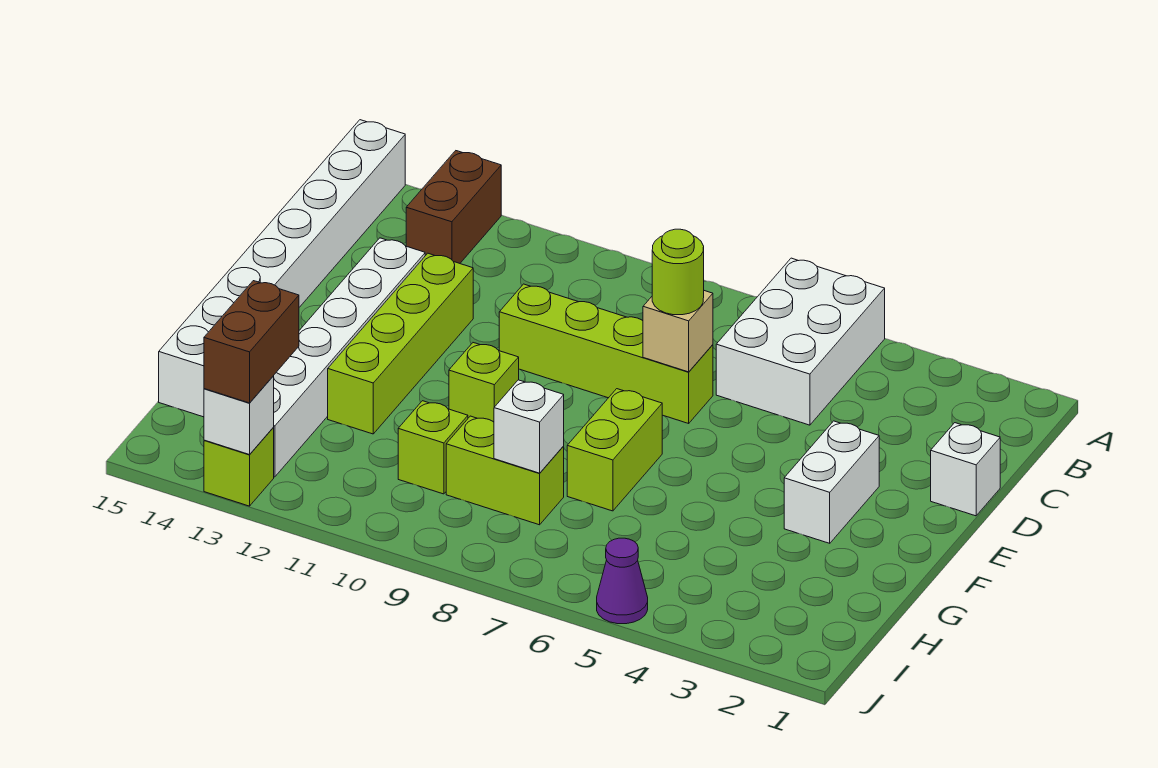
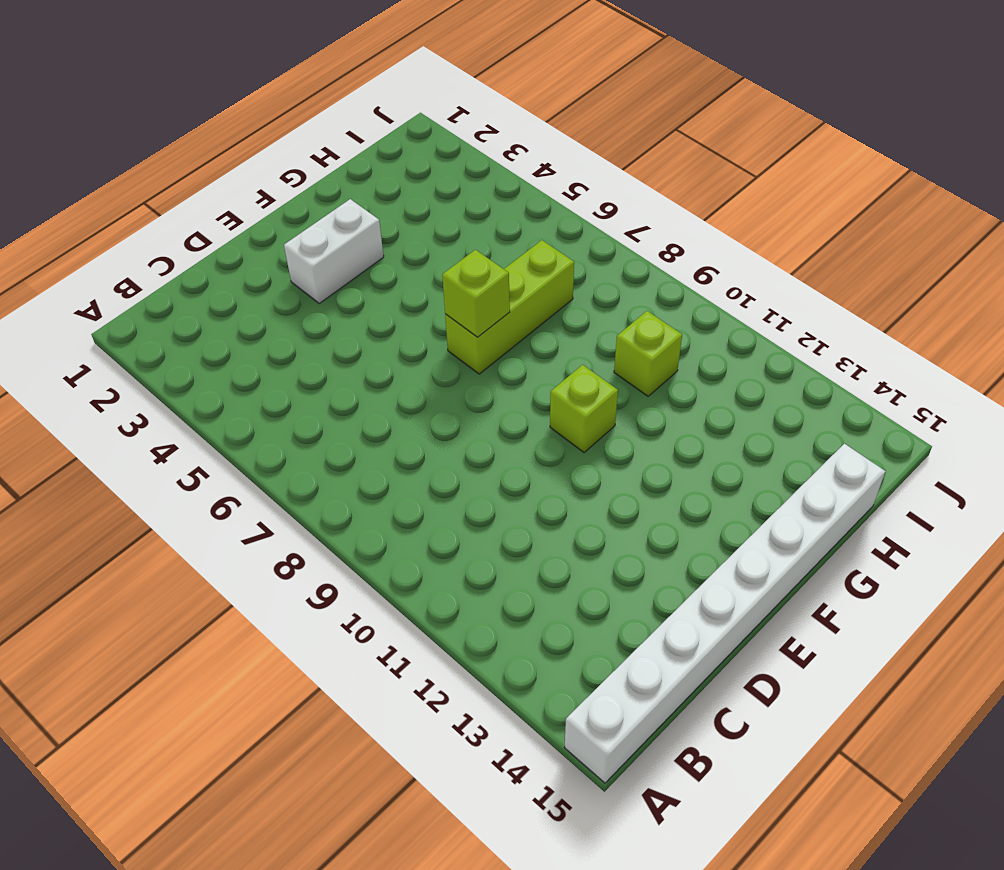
lime 1x3 brick [445,240,574,374] -> lime 1x2 brick [567,389,662,511]
lime 1x1 brick [442,250,510,337] -> lime 1x1 brick moved to [204,428,274,506]
none -> white 2x3 brick [716,258,885,425]
none -> brown 1x2 brick [406,151,501,263]
none -> white 1x1 brick [931,423,1000,516]

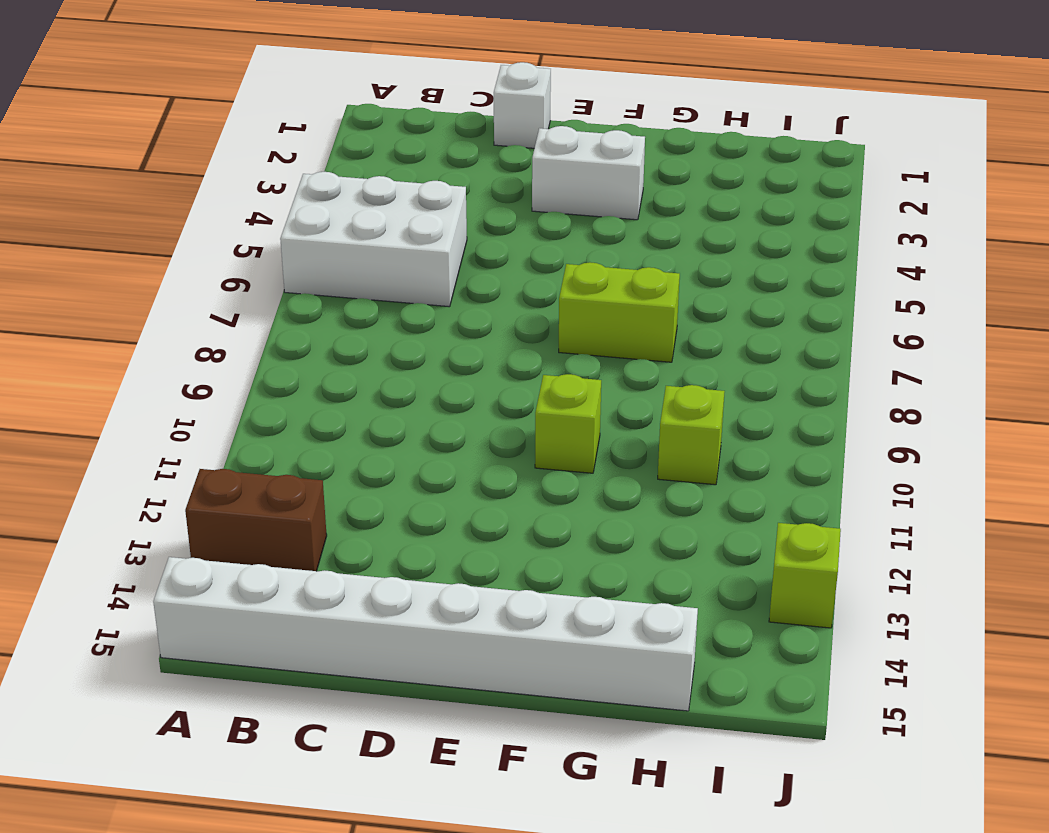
none -> lime 1x4 brick [499,284,713,423]
none -> lime 1x4 brick [328,253,473,434]
none -> white 1x6 brick [273,238,425,477]

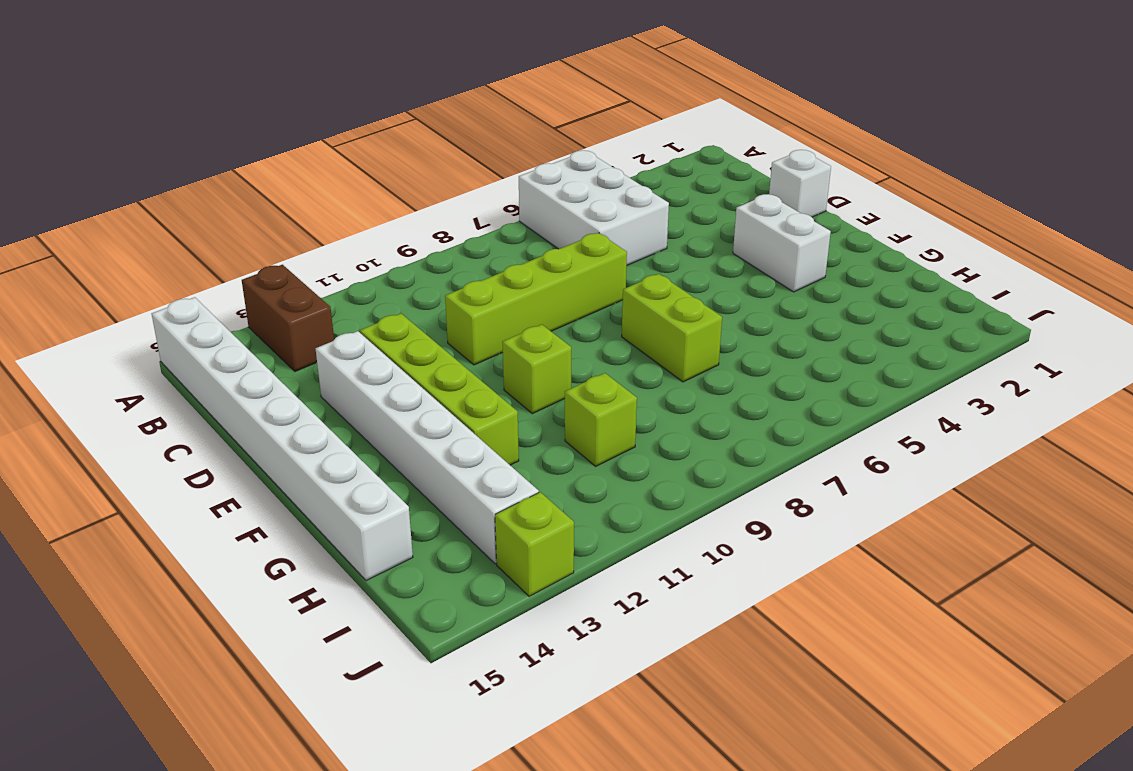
none -> lime 1x2 brick [446,416,564,525]
none -> purple 1x1 cone [597,538,648,624]
none -> tan 1x1 brick [643,291,713,372]

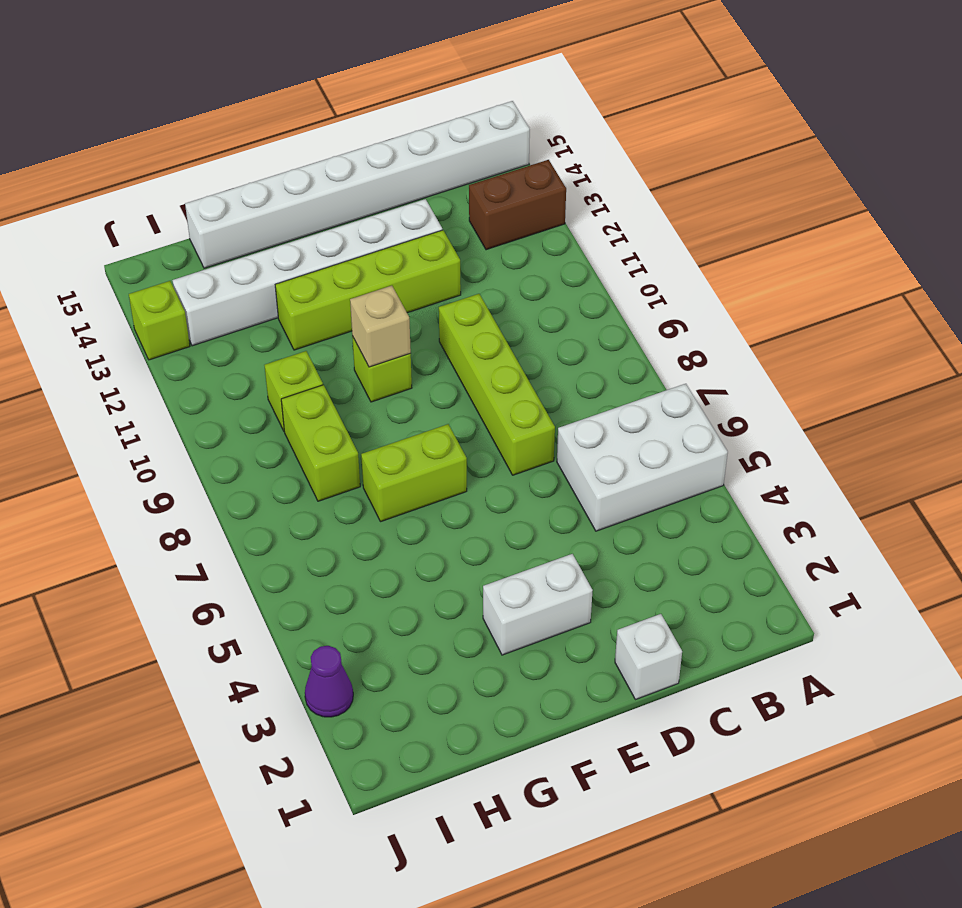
tan 1x1 brick [350,286,411,367] -> tan 1x1 brick moved to [643,291,713,372]
purple 1x1 cone [305,646,353,717] -> purple 1x1 cone moved to [597,538,648,624]
none -> white 1x1 brick [494,380,564,473]
none -> white 1x1 brick [204,376,274,455]
none -> lime 1x1 round brick [652,229,704,315]

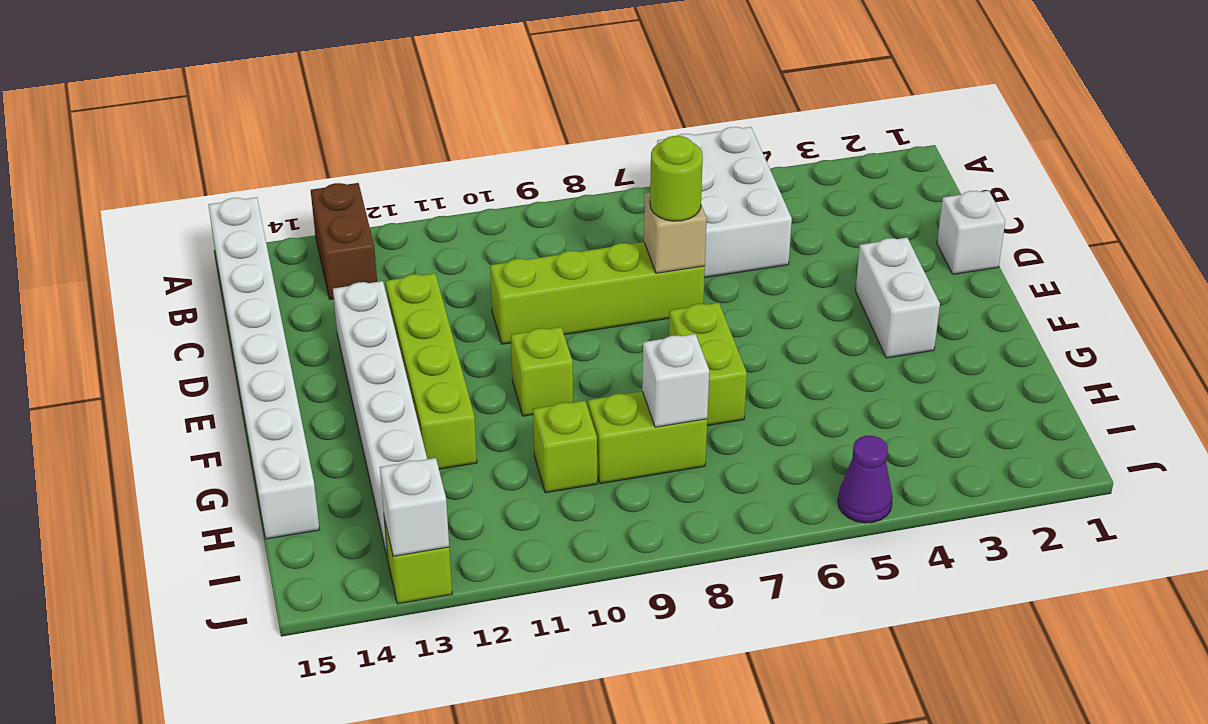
none -> brown 1x2 brick [204,281,299,403]

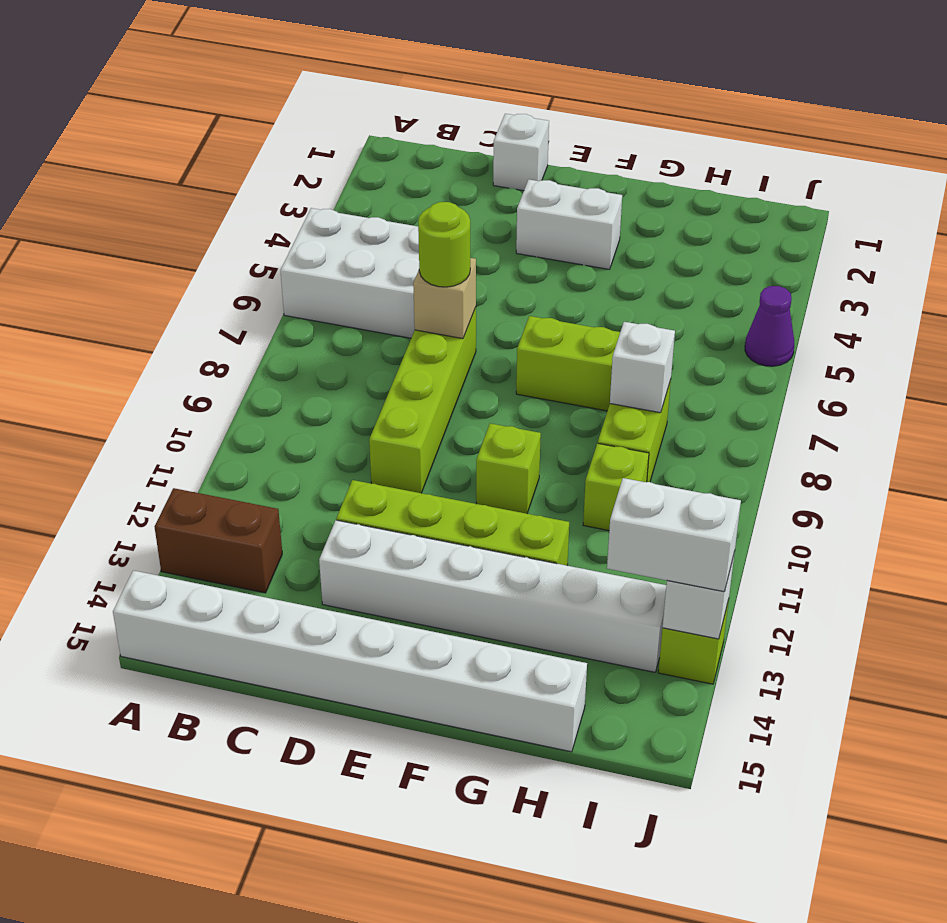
white 1x2 brick [607,478,741,592] -> brown 1x2 brick [204,281,299,403]

